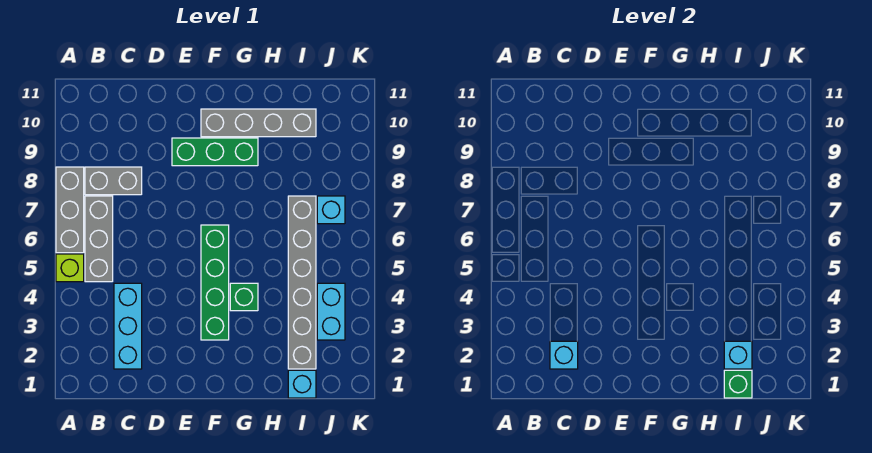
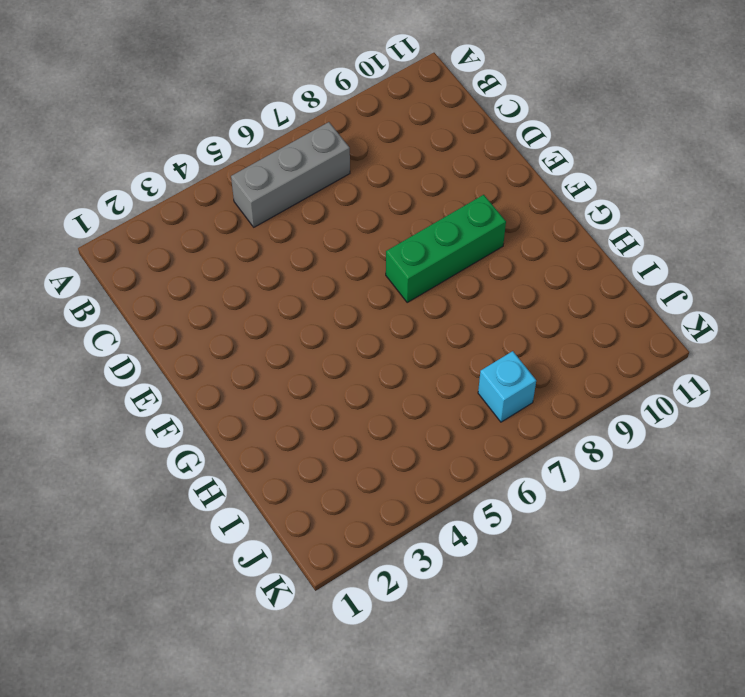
green 1x3 brick [386,195,506,302] -> green 1x3 brick turned to [172,138,258,166]
none -> lime 1x1 brick [56,254,84,282]
none -> grey 1x3 brick [56,167,84,253]
none -> grey 1x2 brick [85,167,142,195]

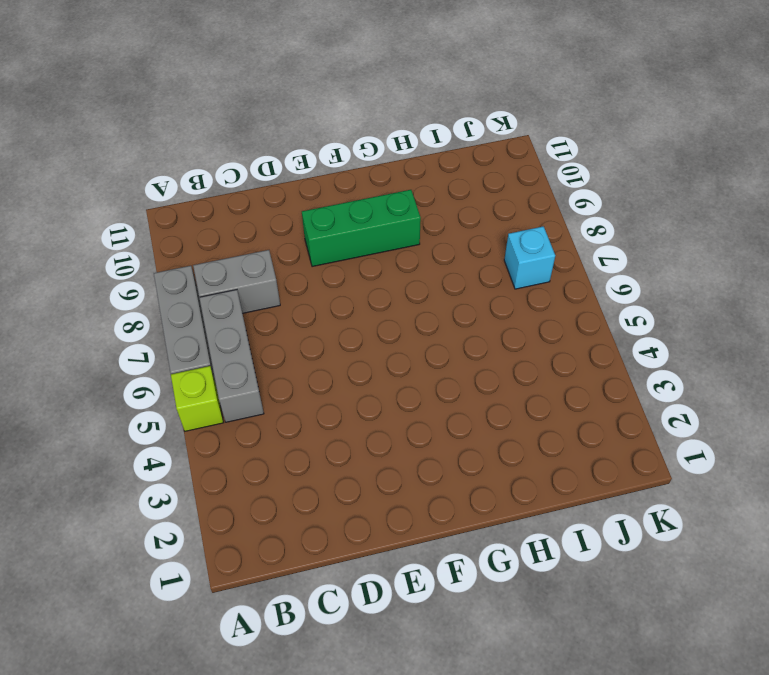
none -> cyan 1x3 brick [114,283,142,369]
none -> green 1x4 brick [201,225,229,340]
none -> grey 1x4 brick [201,109,316,137]

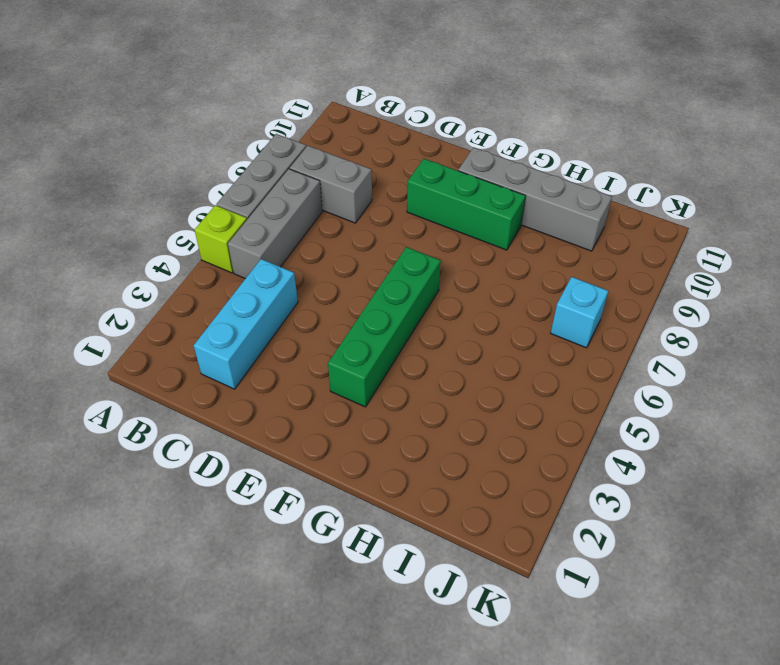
none -> green 1x1 brick [230,283,258,311]
none -> cyan 1x1 brick [288,370,316,398]
none -> grey 1x6 brick [288,196,316,369]

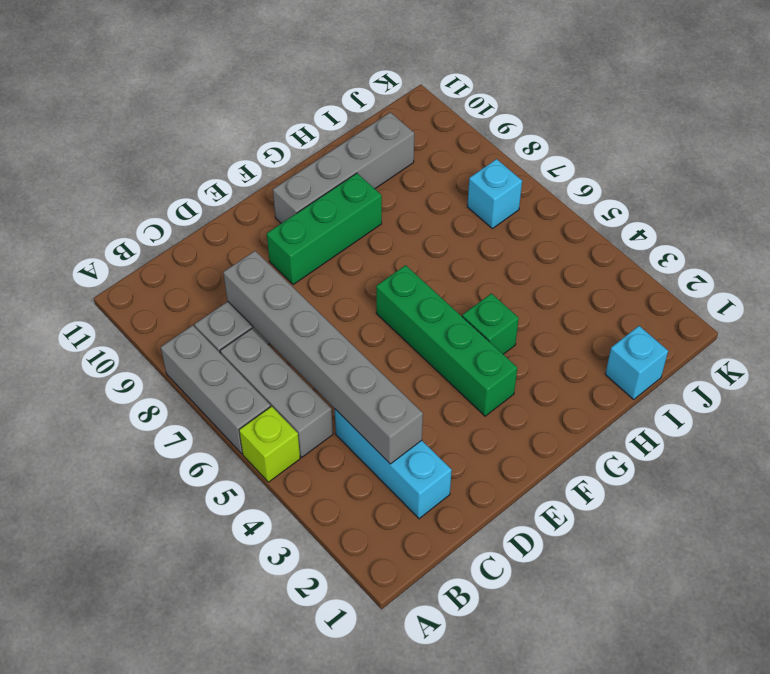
grey 1x6 brick [223,251,423,464] -> grey 1x6 brick moved to [288,196,316,369]
none -> cyan 1x2 brick [317,283,345,340]
none -> cyan 1x1 brick [550,341,578,369]
none -> green 1x1 brick [724,370,752,398]

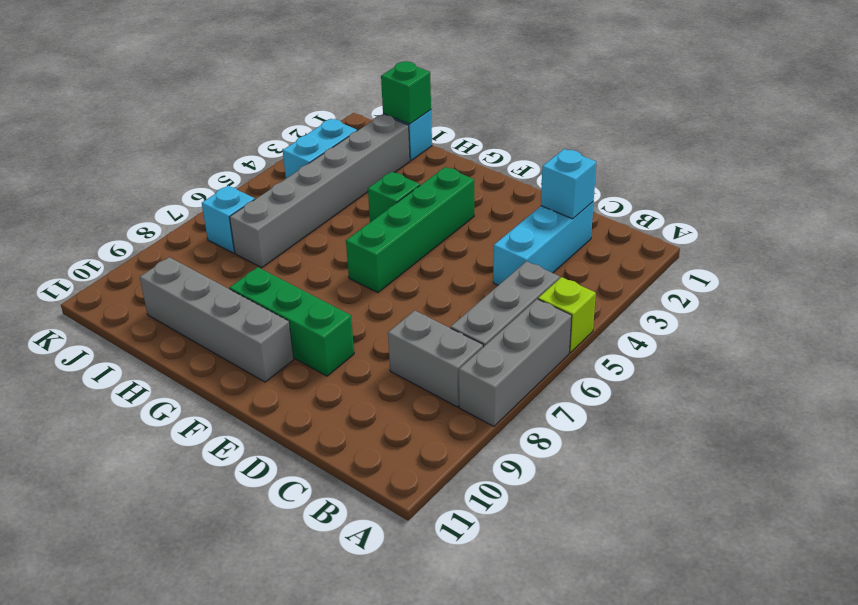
none -> cyan 1x1 brick [724,341,752,369]

